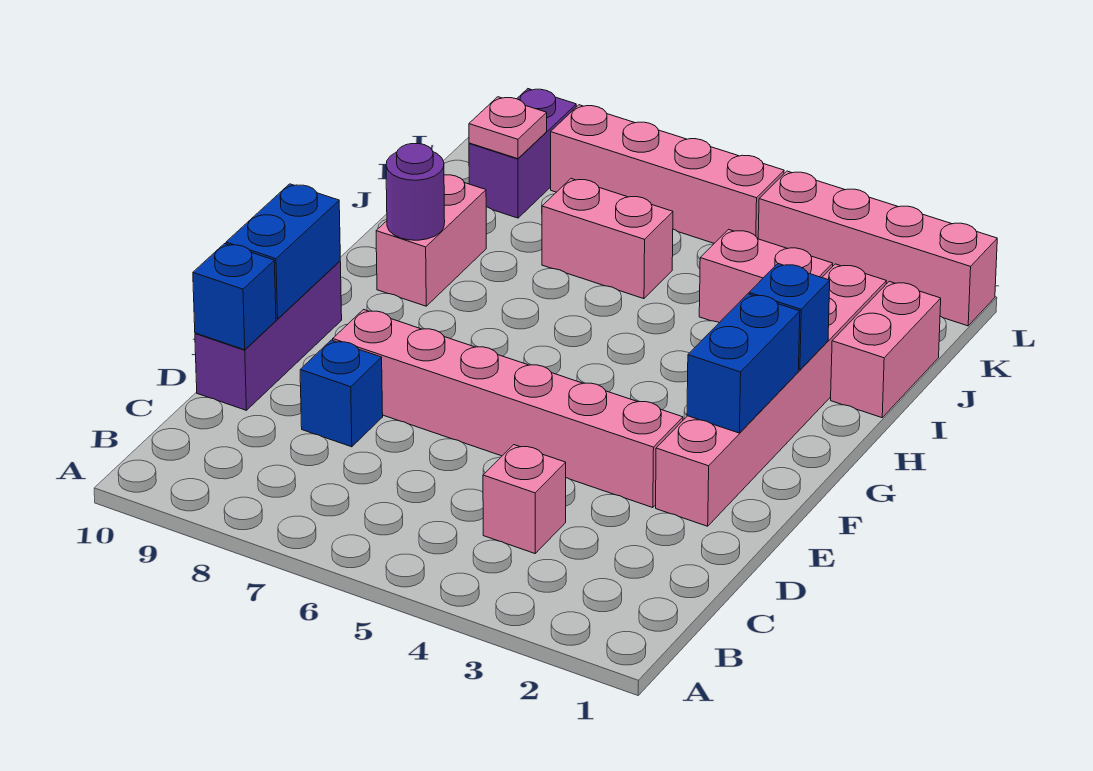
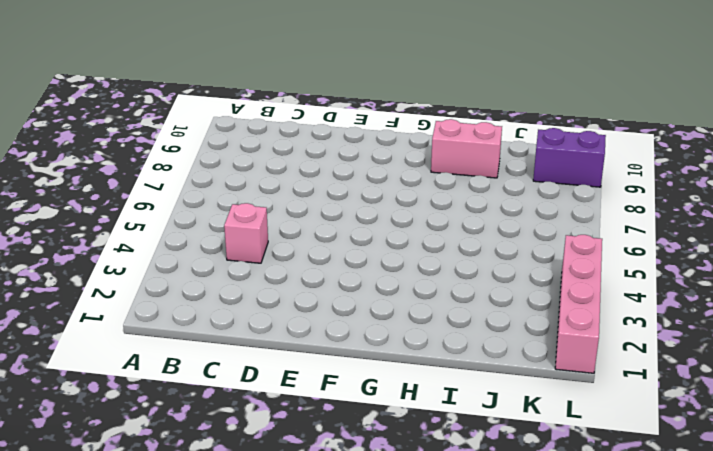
none -> blue 1x1 brick [300,340,383,447]
none -> purple 1x3 brick [195,261,342,410]
none -> pink 1x6 brick [656,264,886,526]

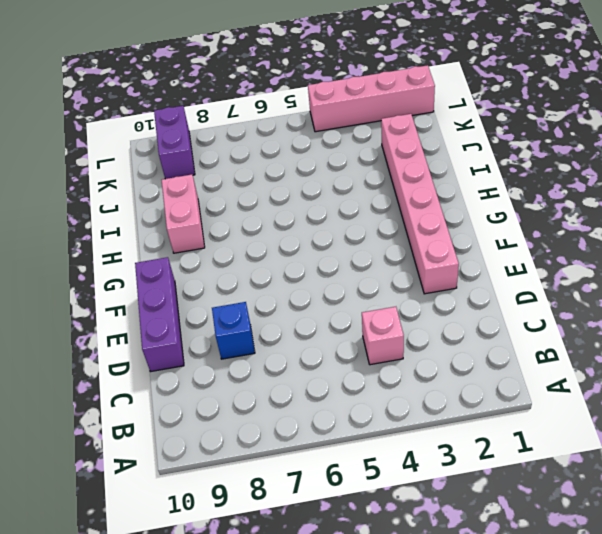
none -> pink 1x6 brick [333,310,683,508]
none -> pink 1x2 brick [831,281,941,418]
none -> pink 1x2 brick [699,229,833,323]

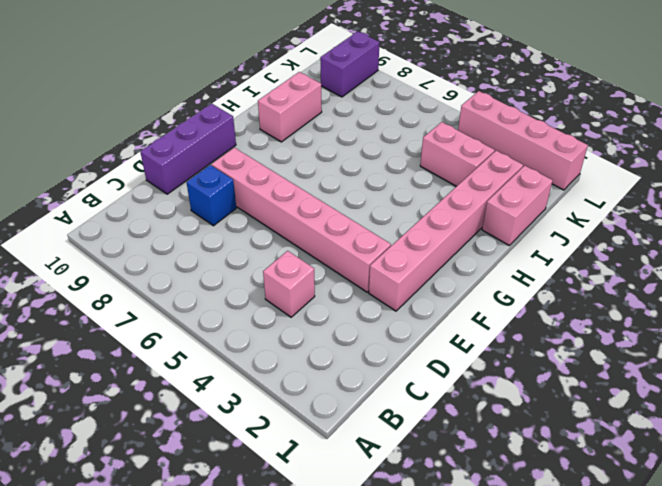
none -> pink 1x2 brick [542,179,673,299]
none -> pink 1x4 brick [551,105,784,243]
none -> blue 1x1 brick [193,244,276,350]

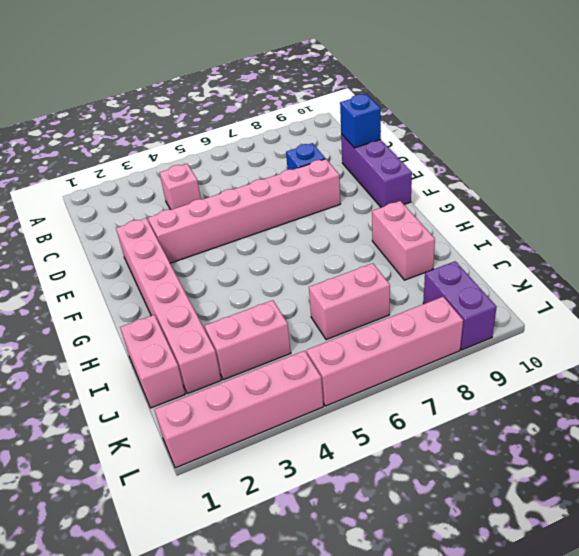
none -> blue 1x2 brick [226,184,340,319]
none -> blue 1x2 brick [687,294,800,433]
none -> blue 1x1 brick [749,264,830,370]

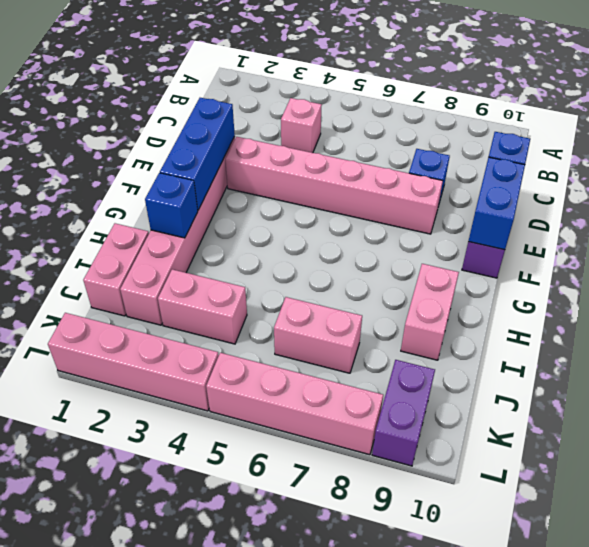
blue 1x3 brick [160,98,235,210] -> blue 1x2 brick [687,294,800,433]
none -> purple 1x1 round brick [386,144,445,240]
none -> pink 1x1 plate [469,97,547,159]

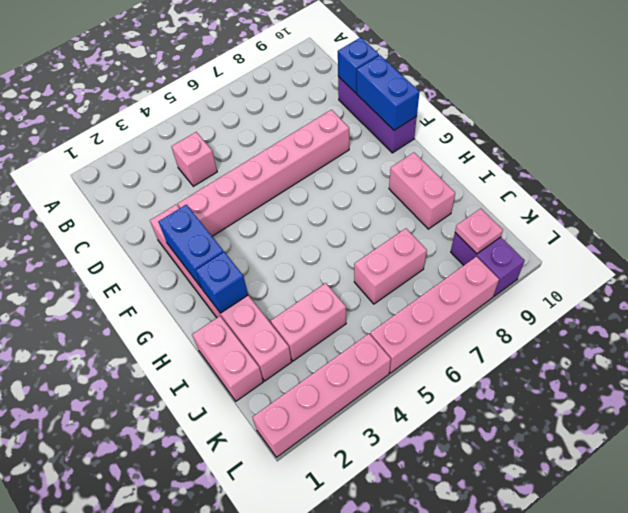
none -> blue 1x1 brick [300,340,383,447]
none -> purple 1x1 round brick [386,144,445,240]

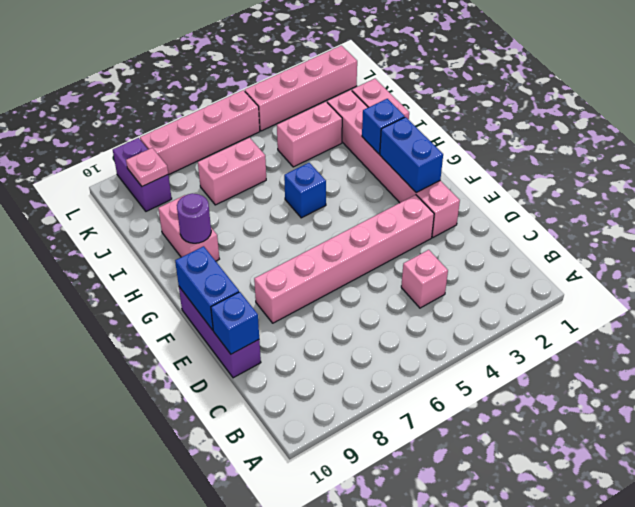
blue 1x1 brick [284,163,326,218] -> blue 1x1 brick moved to [300,340,383,447]

